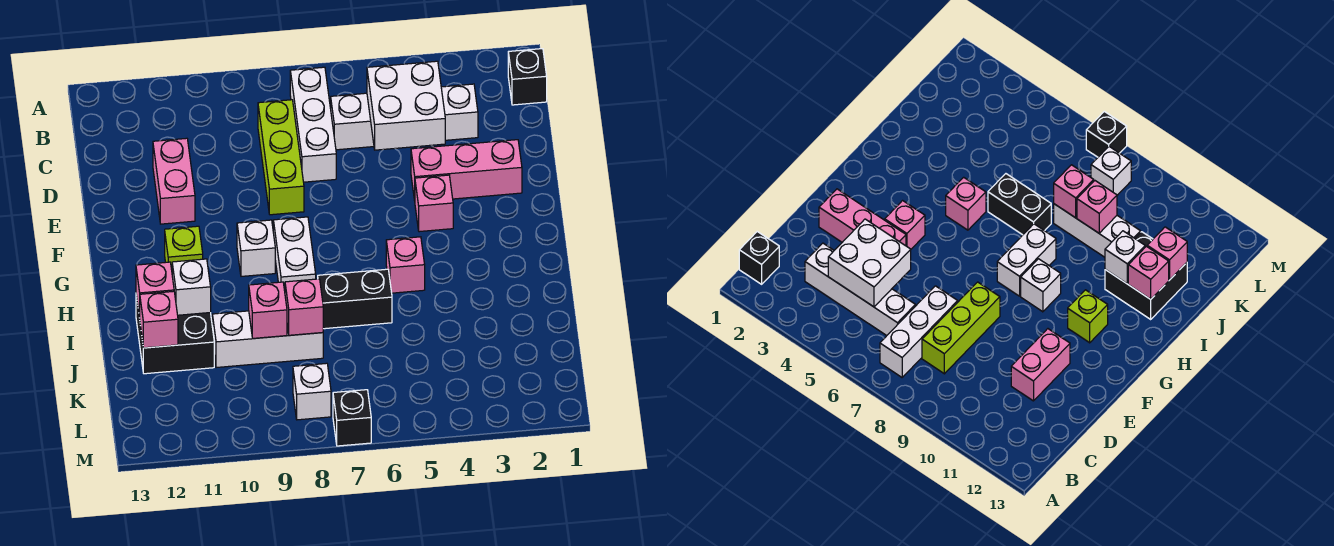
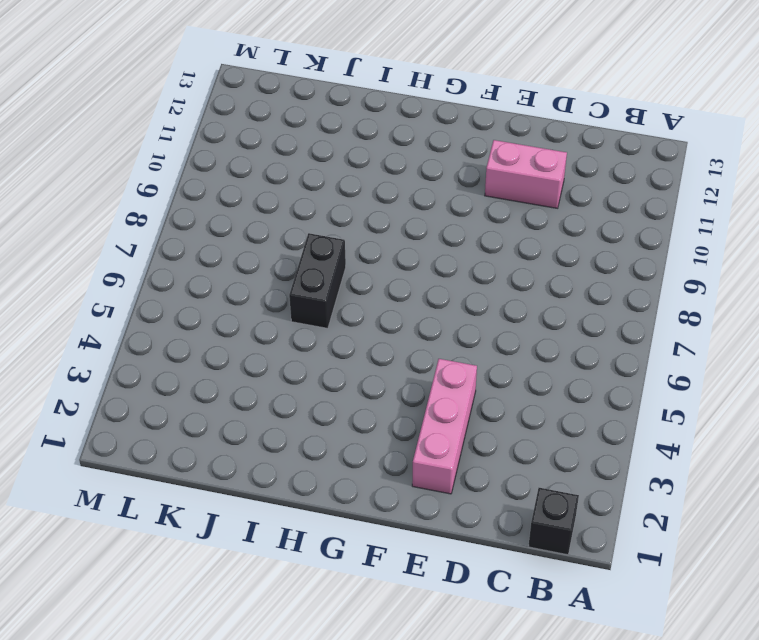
none -> white 1x3 brick [290,67,336,182]
none -> white 1x4 brick [331,84,478,150]
none -> lime 1x3 brick [258,100,304,215]

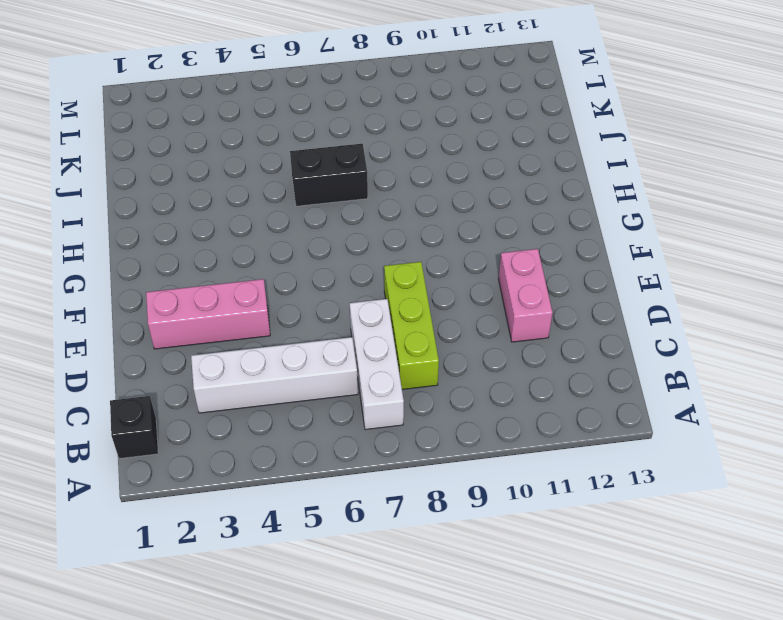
none -> pink 1x1 brick [415,175,453,232]
none -> white 1x2 brick [273,217,316,291]
none -> white 1x1 brick [237,220,275,276]

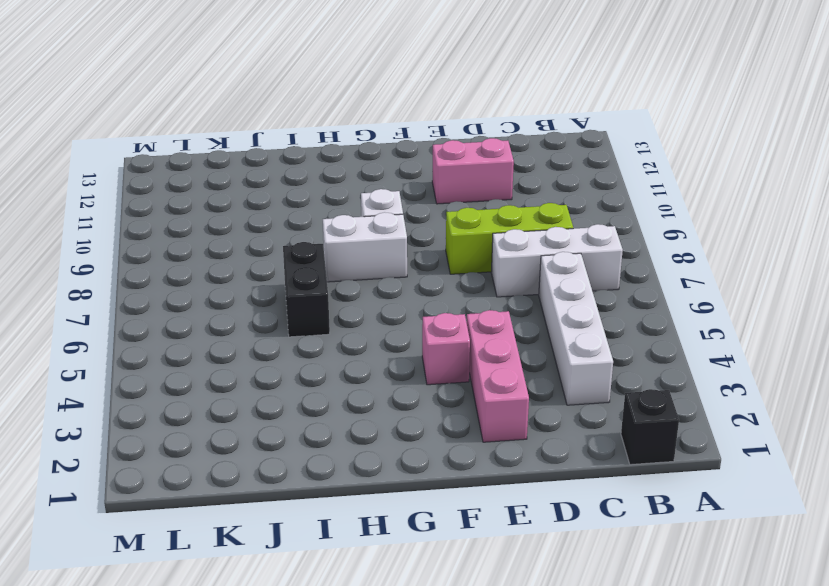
none -> lime 1x1 brick [165,226,203,270]
none -> pink 1x1 brick [386,237,425,293]
none -> black 2x2 brick [136,295,214,374]

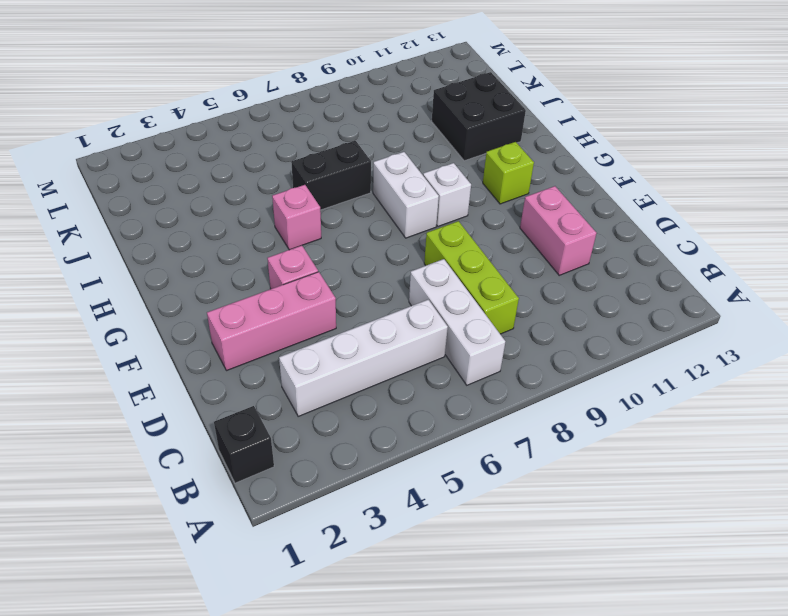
none -> white 1x3 brick [212,311,323,368]
none -> white 1x1 brick [293,363,331,420]
none -> black 1x1 brick [333,390,371,446]

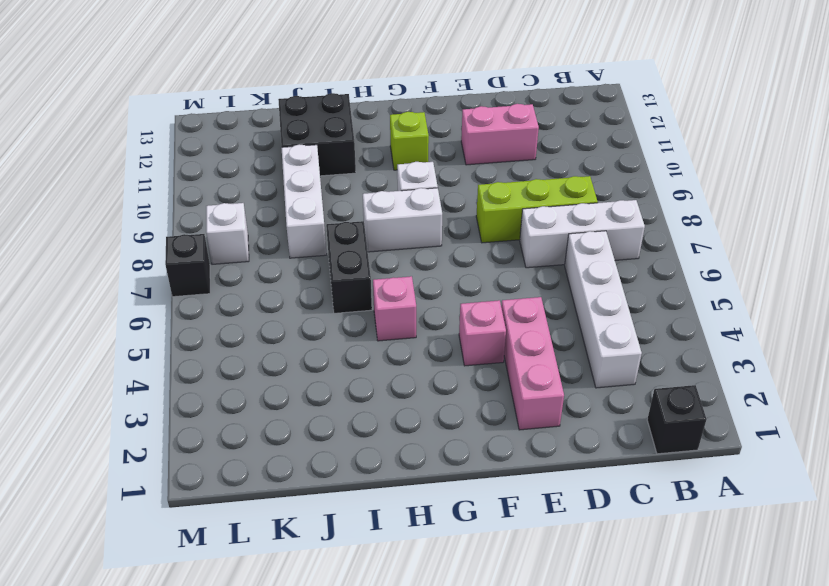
none -> white 2x2 brick [367,61,445,150]
none -> white 1x1 brick [172,259,211,315]
none -> pink 1x1 brick [136,262,174,317]

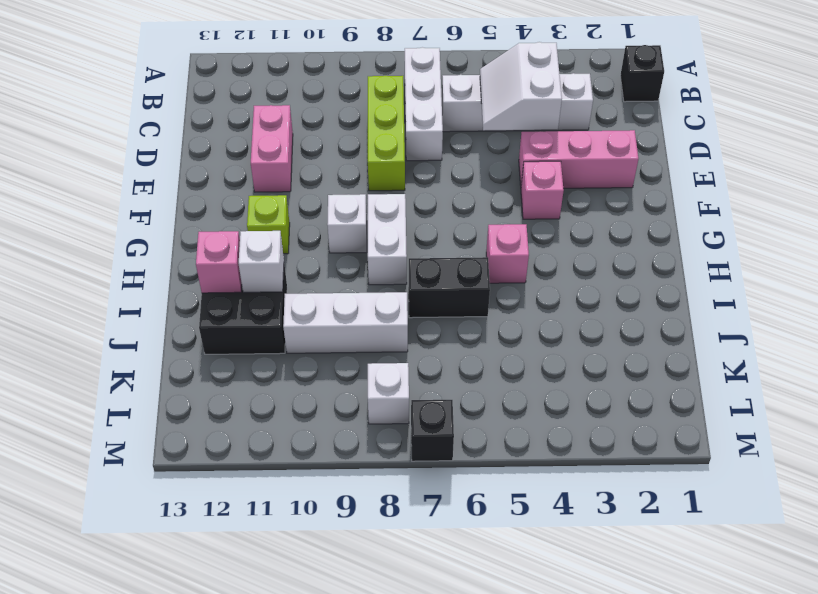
white 2x2 slope [480,42,562,131] -> white 2x2 brick [367,61,445,150]
none -> pink 1x1 brick [285,279,323,335]
none -> pink 1x1 brick [249,282,287,339]
none -> pink 1x1 brick [139,291,178,348]

